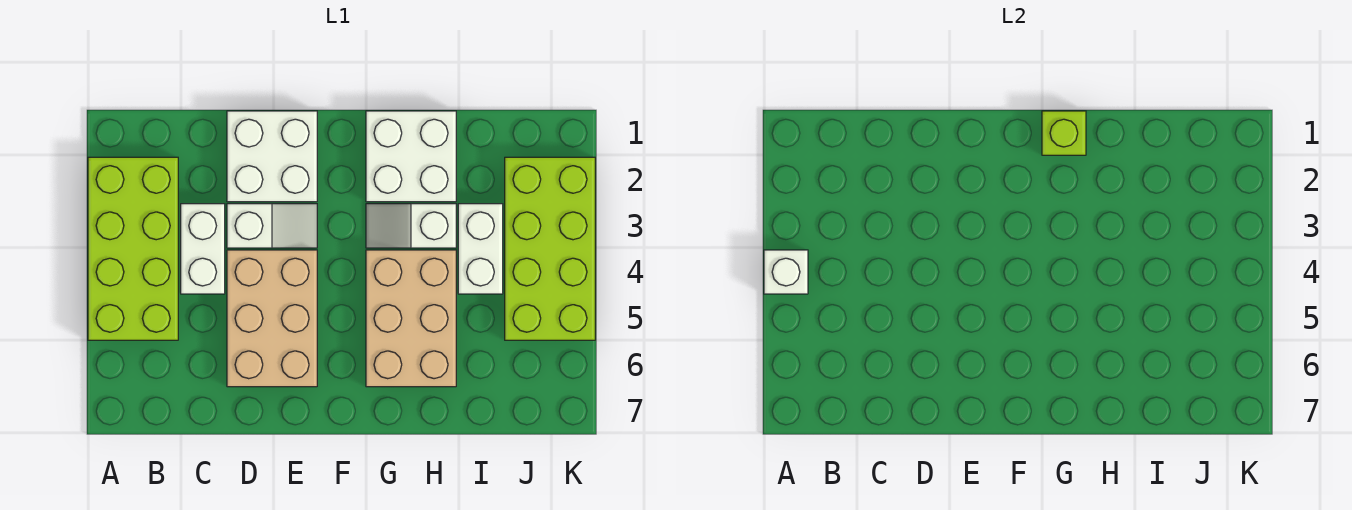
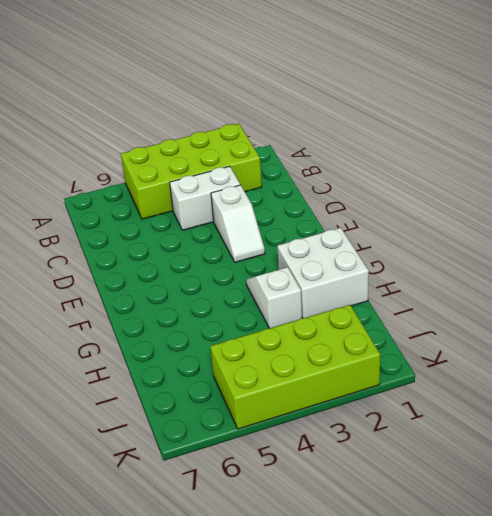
none -> white 2x2 brick [227,111,317,202]
none -> tan 2x3 brick [227,250,317,387]
none -> tan 2x3 brick [366,250,456,387]

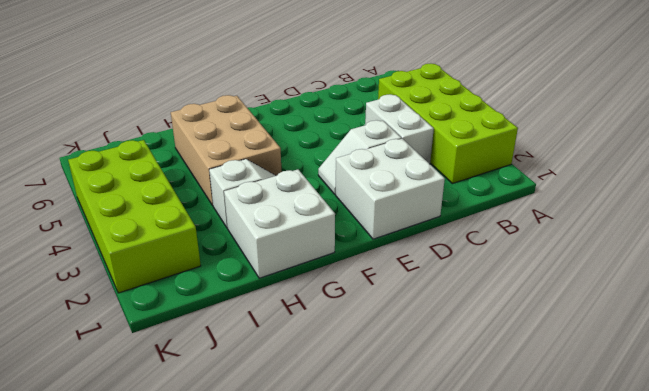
none -> tan 2x3 brick [227,250,317,387]
none -> white 1x2 brick [458,204,503,294]
none -> white 1x1 brick [764,250,808,294]

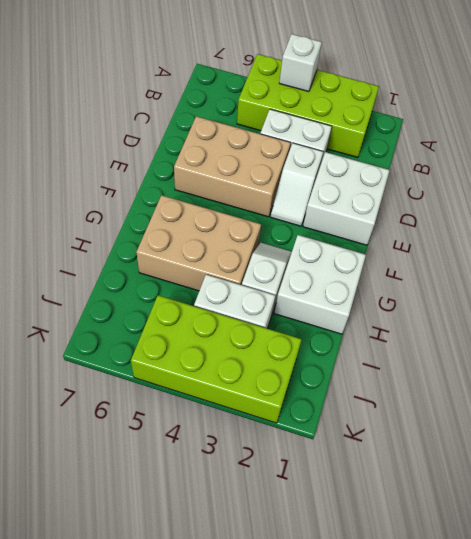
none -> lime 1x1 brick [1042,111,1086,155]

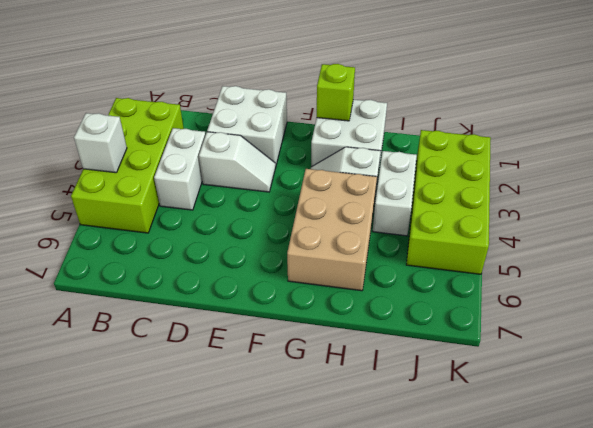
none -> tan 2x3 brick [227,250,317,387]

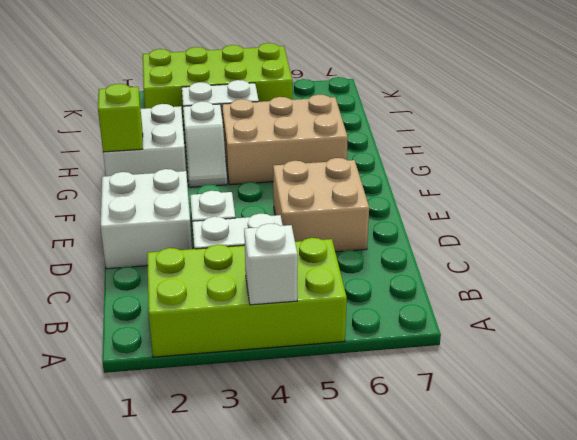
tan 2x2 brick [273,158,369,252] -> tan 2x3 brick [227,250,317,387]

